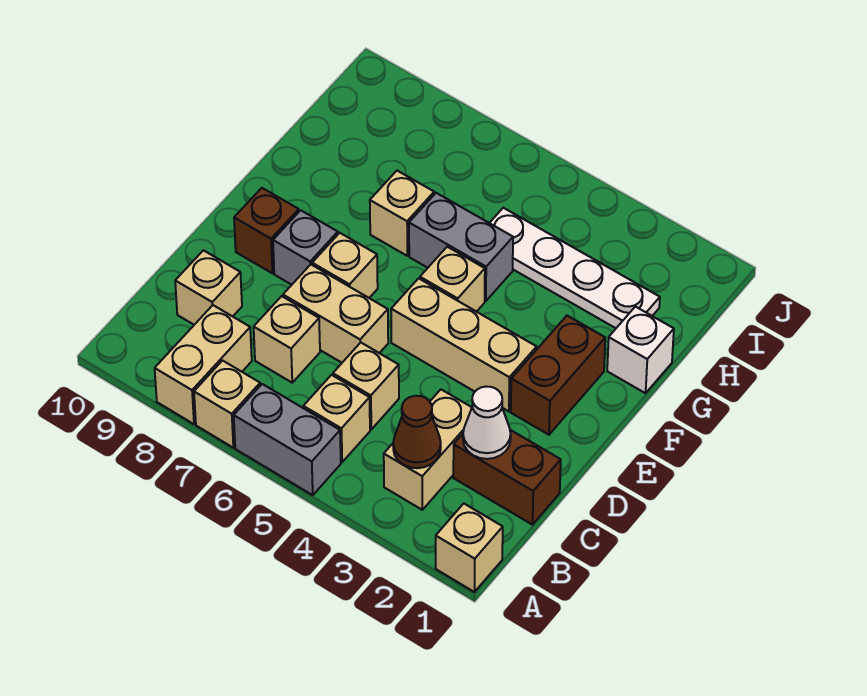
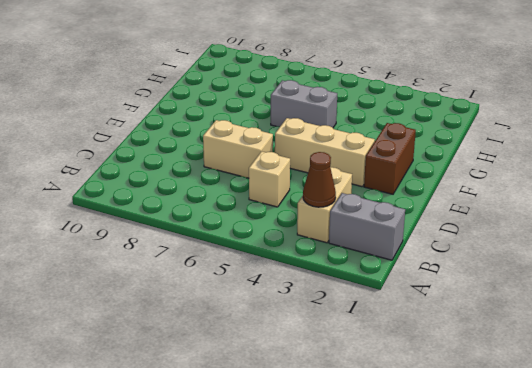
grey 1x2 brick [329,193,405,260] -> grey 1x2 brick moved to [234,384,341,495]
none -> tan 1x1 brick [436,504,503,592]
none -> tan 1x1 brick [194,361,260,448]
none -> tan 1x2 brick [155,305,252,424]

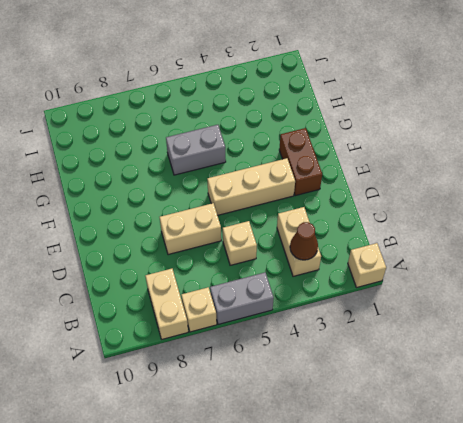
none -> tan 1x1 brick [303,375,370,462]
none -> brown 1x2 brick [453,430,561,525]
none -> tan 1x1 brick [254,296,320,383]

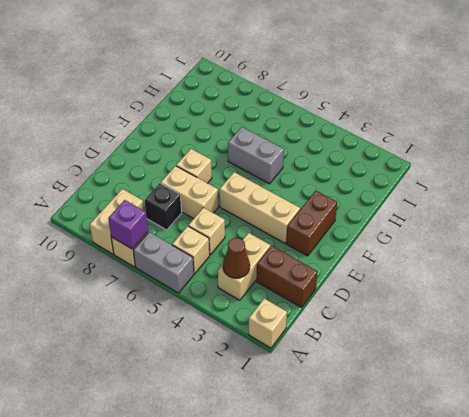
purple 1x1 brick [108,200,148,249] -> none
black 1x1 brick [145,183,182,230] -> tan 1x1 brick [254,296,320,383]
none -> tan 1x1 brick [175,250,242,325]
none -> grey 1x1 brick [273,210,338,285]
none -> brown 1x1 brick [234,188,299,273]

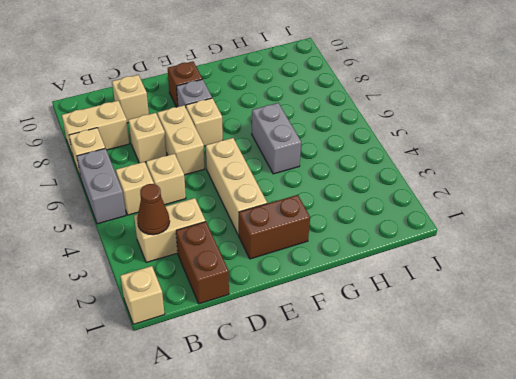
none -> tan 1x1 brick [420,247,485,312]
none -> white 1x1 brick [607,307,674,393]
none -> tan 1x1 brick [370,171,434,256]

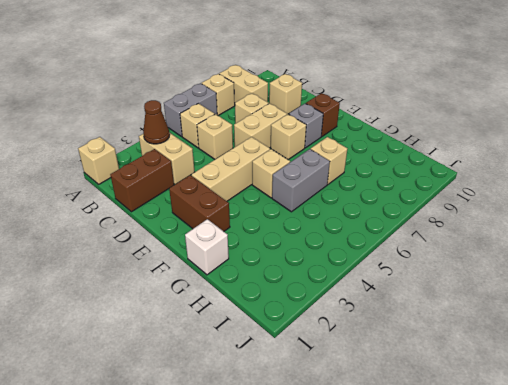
none -> white 1x4 plate [490,208,660,328]
none -> white 1x1 cone [463,387,511,459]

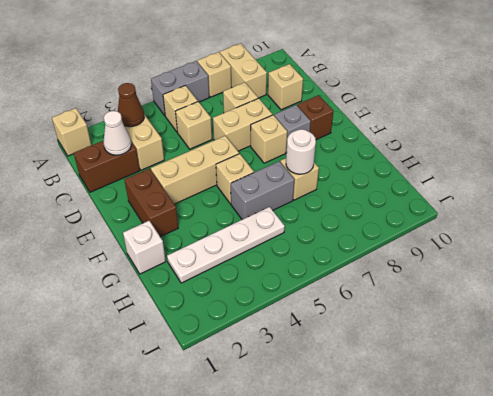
white 1x1 round brick [286,129,316,174] -> none

